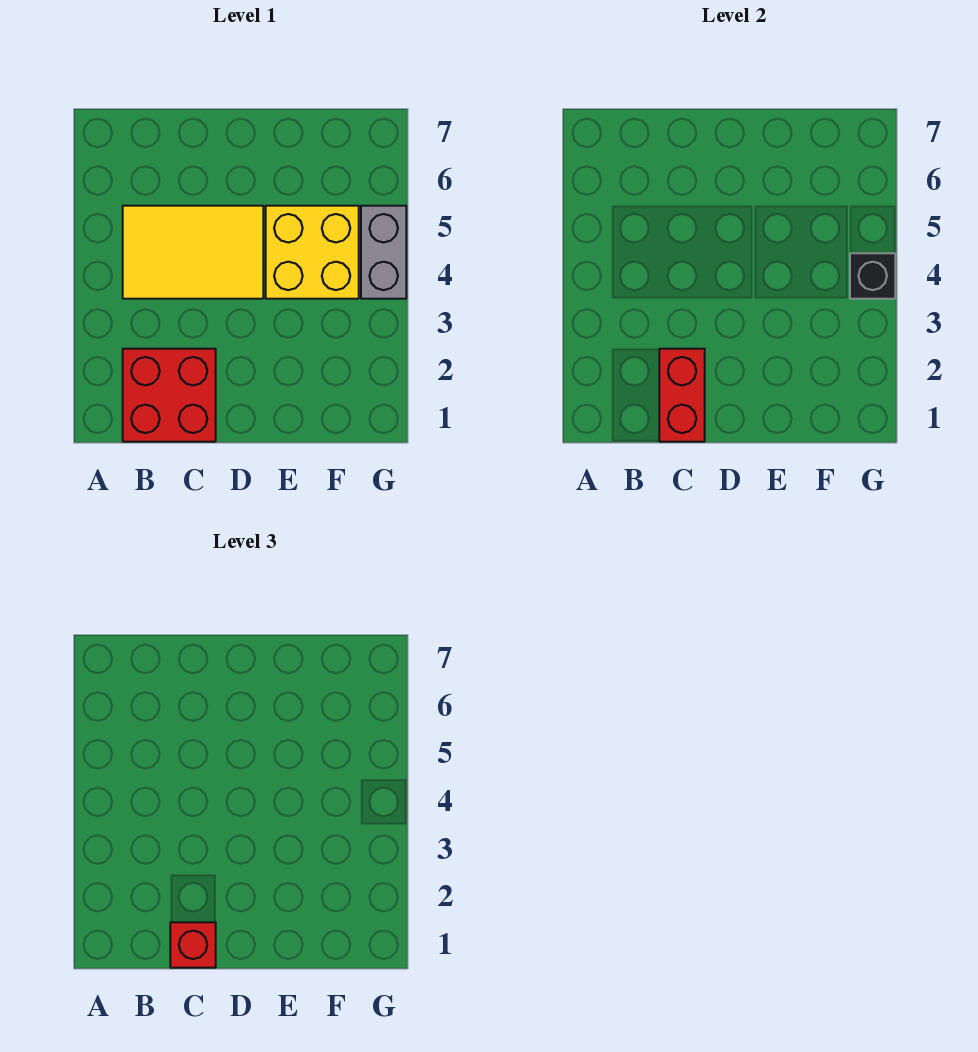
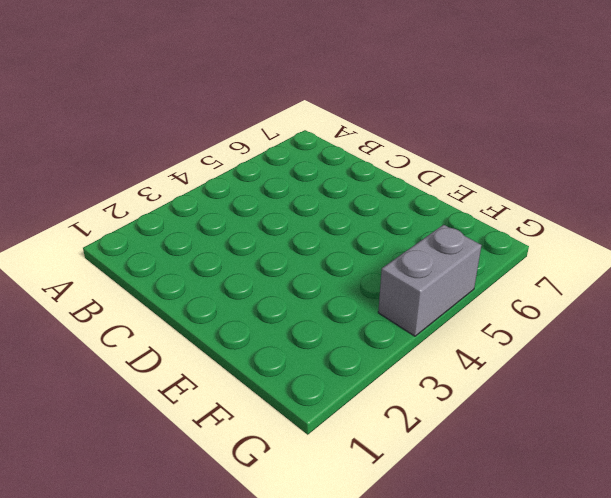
none -> red 2x2 brick [123,349,216,442]
none -> yellow 2x3 tile [123,206,263,299]

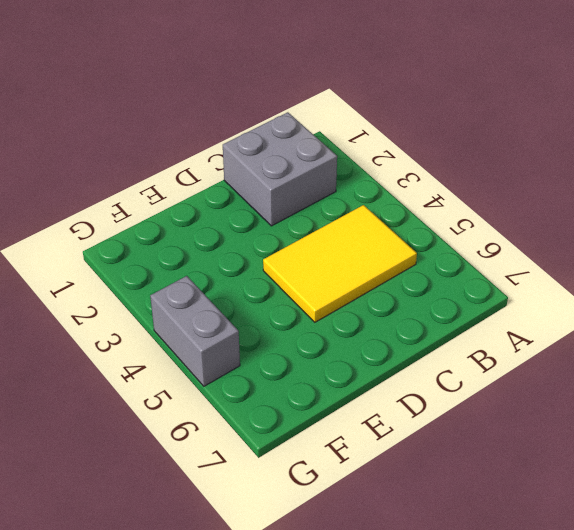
grey 2x2 brick [223,112,337,226] -> red 2x2 brick [123,349,216,442]
none -> yellow 2x2 brick [266,206,359,299]
none -> red 1x2 brick [659,349,705,442]

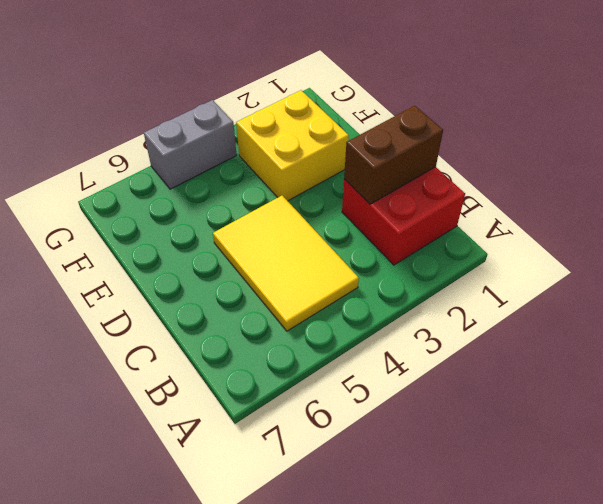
brown 1x2 brick [344,106,443,204] -> red 1x2 brick [659,349,705,442]
yellow 2x2 brick [236,90,349,201] -> yellow 2x2 brick moved to [266,206,359,299]
none -> black 1x1 brick [850,253,895,299]
none -> red 1x1 brick [170,922,216,968]

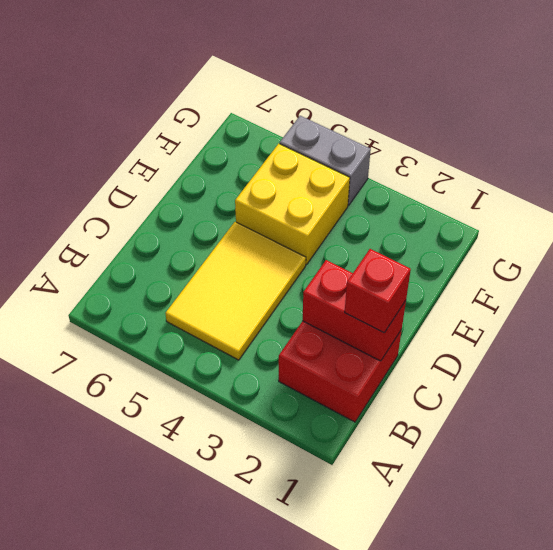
none -> black 1x1 brick [850,253,895,299]

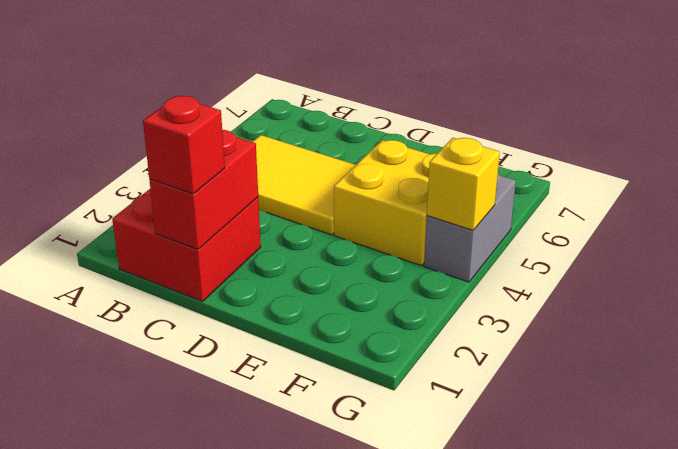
yellow 1x1 brick [427,138,500,230] -> black 1x1 brick [850,253,895,299]

